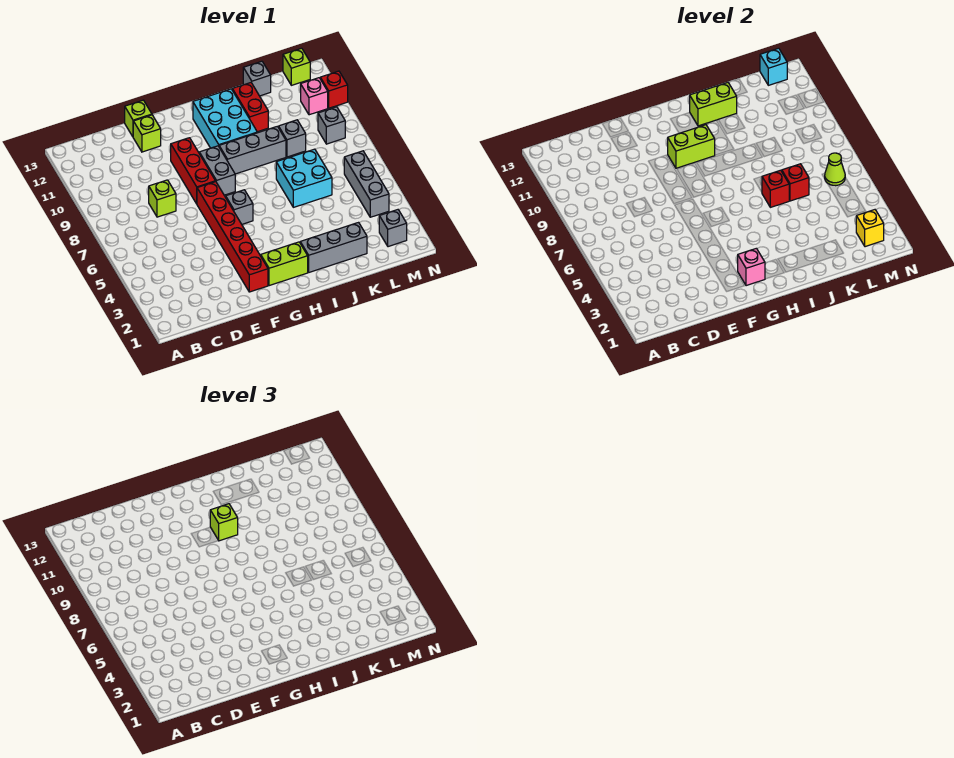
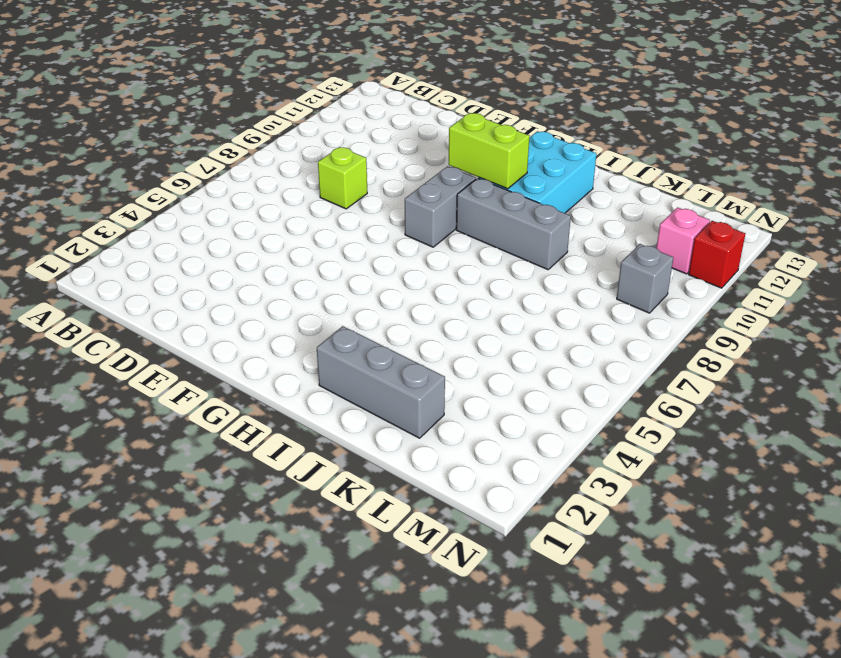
none -> lime 1x1 brick [133,115,161,152]
none -> lime 1x1 brick [125,100,152,137]
none -> red 1x6 brick [197,182,268,292]
none -> red 1x3 brick [171,138,216,204]

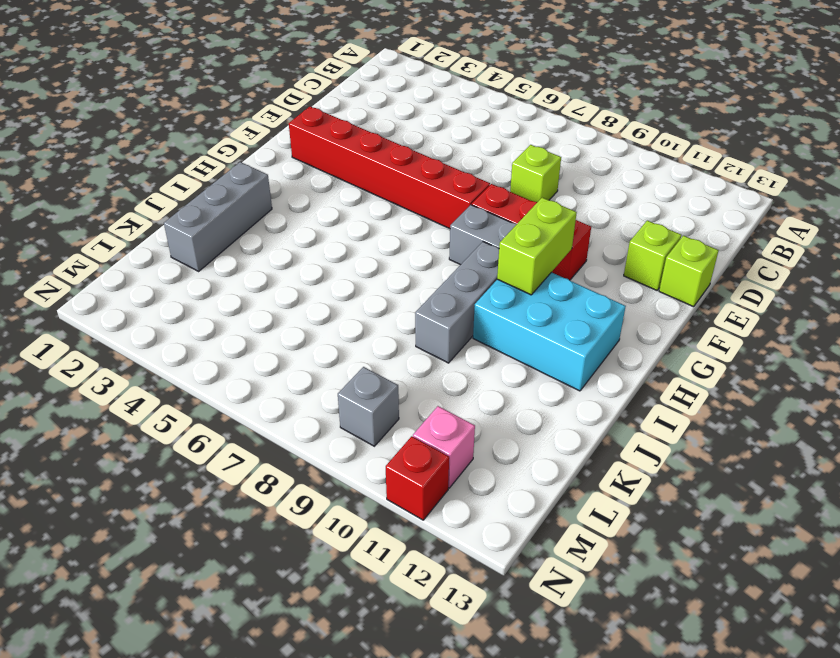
none -> lime 1x2 brick [261,242,308,286]
none -> grey 1x1 brick [226,190,253,224]
none -> cyan 2x2 brick [276,149,332,207]
none -> red 1x2 brick [232,83,268,132]

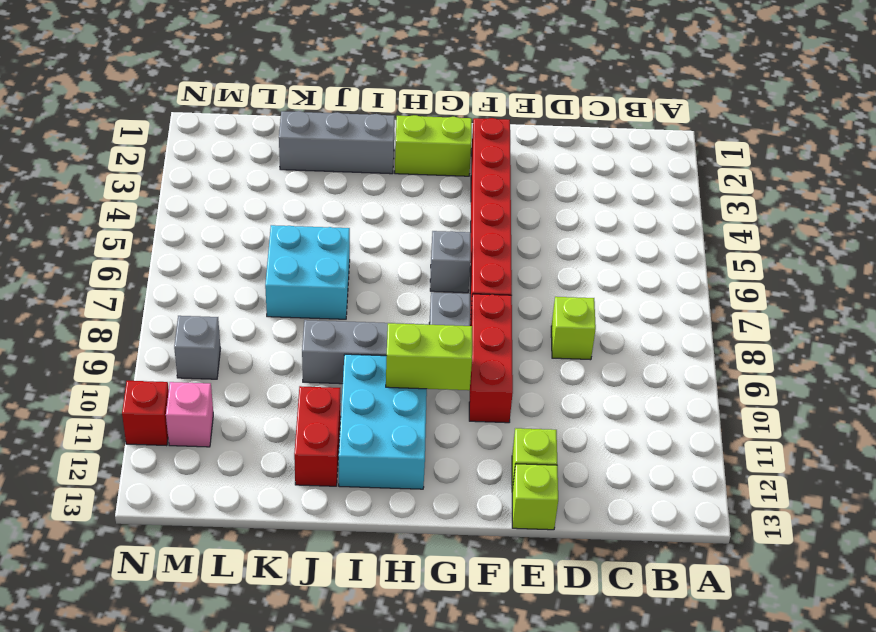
none -> grey 1x1 brick [279,120,306,157]
none -> grey 1x1 brick [243,61,271,96]
none -> grey 1x1 brick [379,210,407,247]
none -> grey 1x3 brick [344,151,389,217]

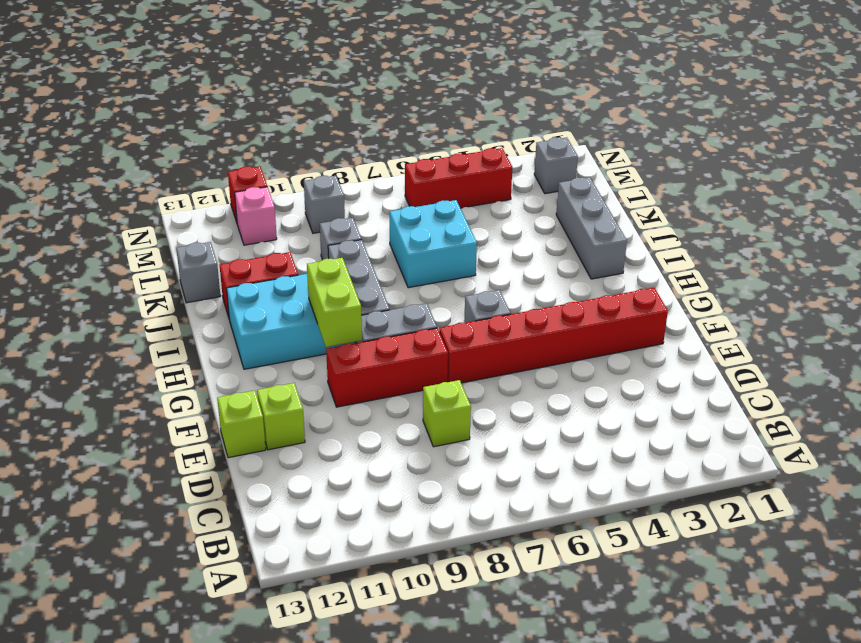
red 1x3 brick [405,148,512,208] -> grey 1x3 brick [344,151,389,217]
none -> lime 1x2 brick [261,242,308,286]
none -> lime 1x1 brick [283,48,310,85]
none -> pink 1x1 brick [738,248,765,286]
none -> lime 1x2 brick [690,82,737,126]

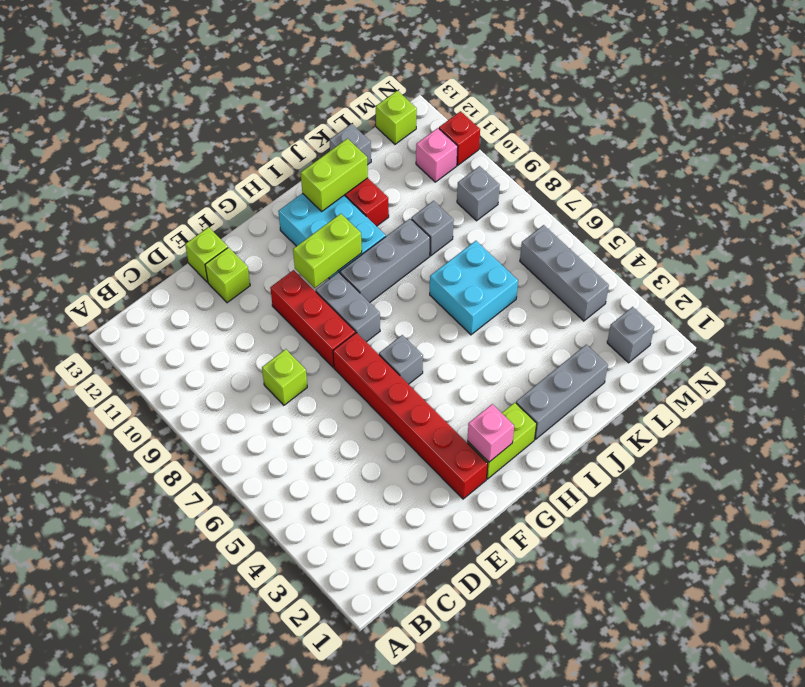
none -> red 1x1 brick [762,170,789,207]
none -> red 1x1 brick [782,164,809,201]
none -> yellow 1x1 brick [856,210,884,247]
none -> lime 1x1 cone [824,153,845,186]

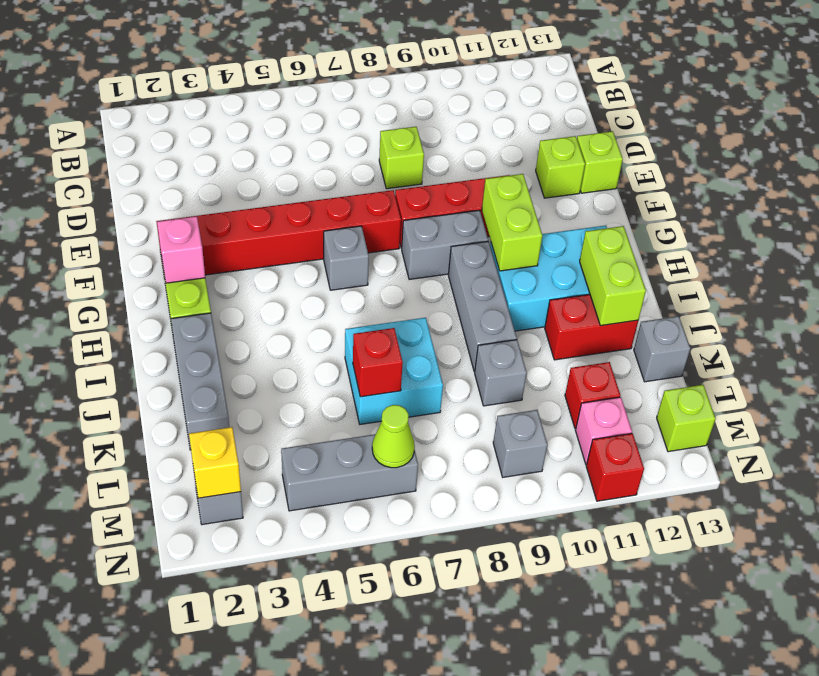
red 1x1 brick [565,362,620,429] -> red 1x1 brick moved to [762,170,789,207]
none -> cyan 1x1 brick [760,48,787,85]
none -> lime 1x1 brick [210,504,238,541]

